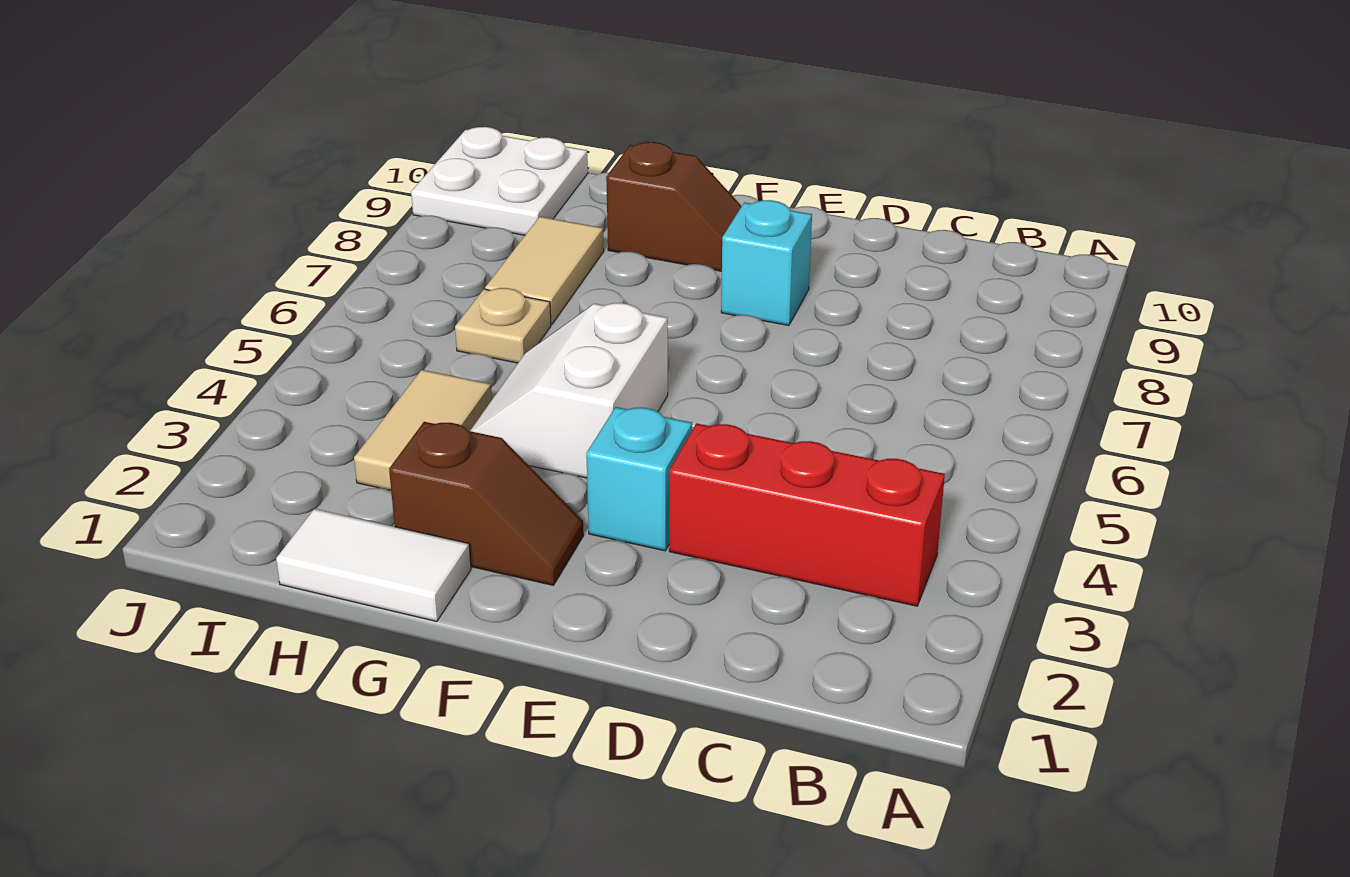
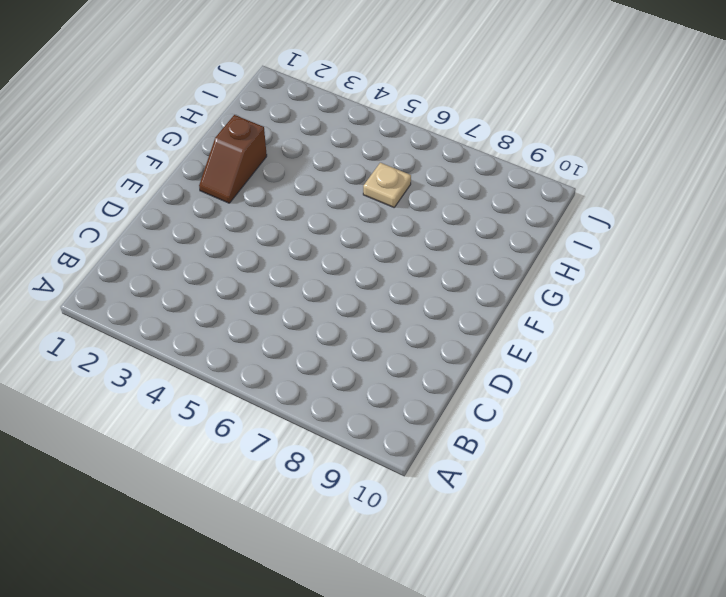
none -> red 1x3 brick [669,423,945,606]
none -> cyan 1x1 brick [586,407,692,551]

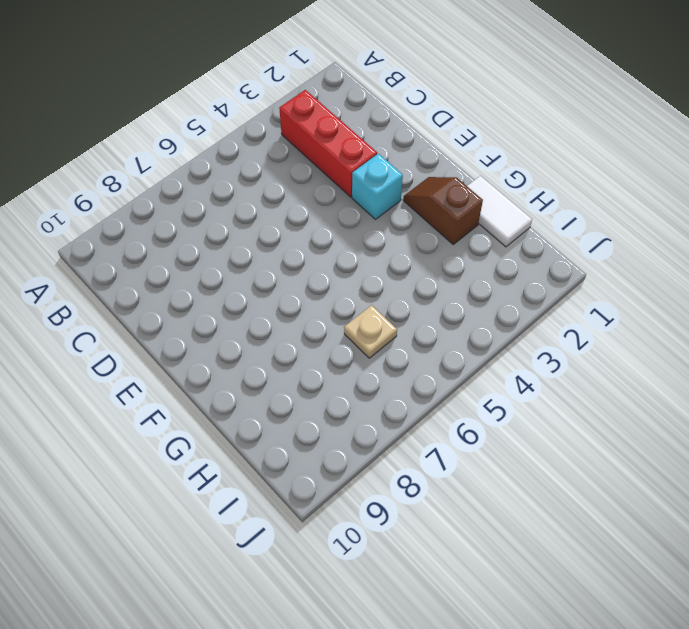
none -> cyan 1x1 brick [721,200,812,326]
none -> white 2x2 slope [470,303,668,478]

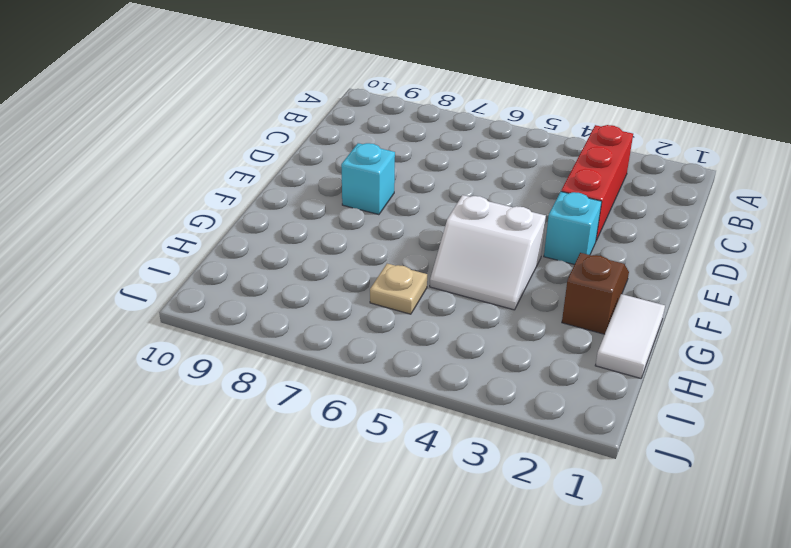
none -> brown 1x2 slope [606,142,742,271]
none -> tan 1x2 tile [354,370,492,490]

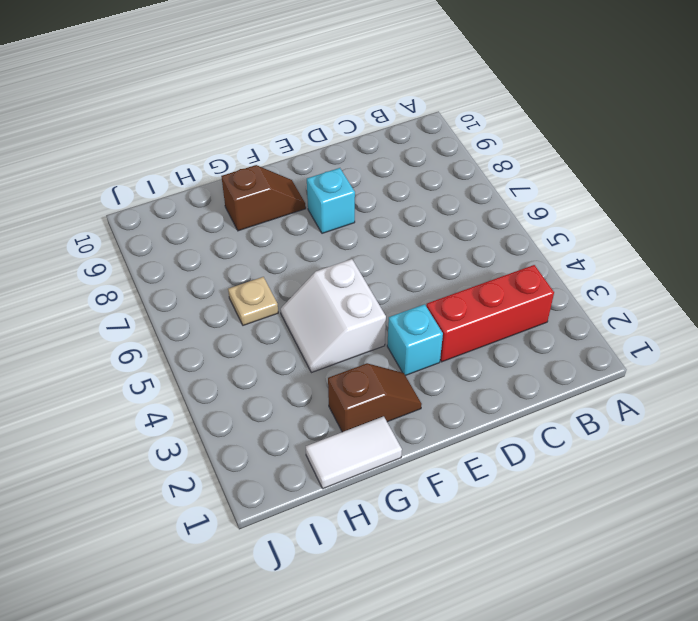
none -> tan 1x2 tile [354,370,492,490]
none -> tan 1x2 tile [485,217,604,324]

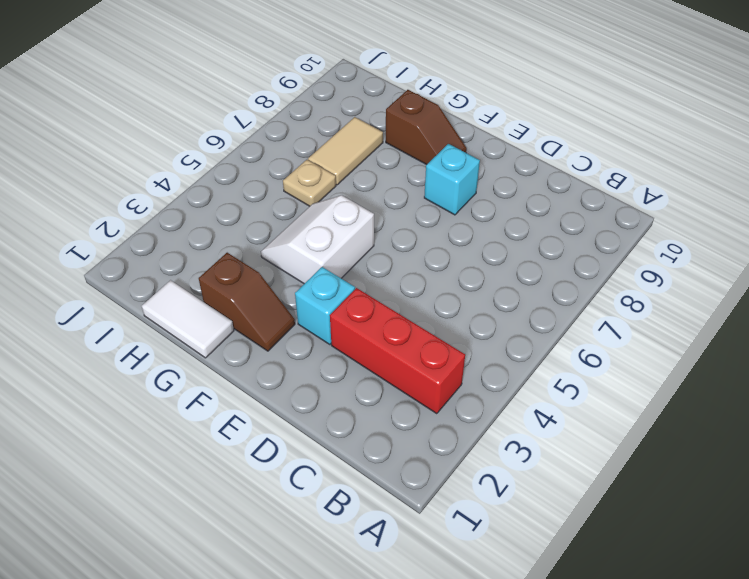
none -> tan 1x2 tile [354,370,492,490]
none -> white 2x2 plate [411,127,588,235]

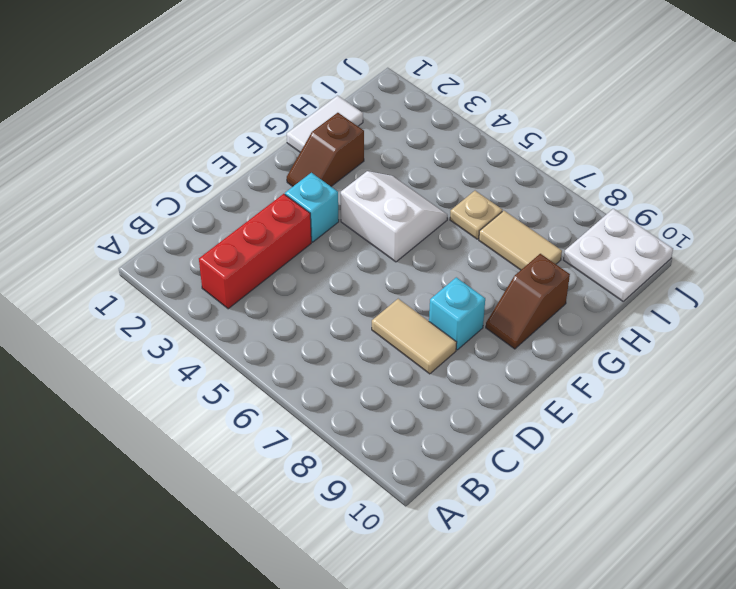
tan 1x2 tile [372,299,457,374] -> tan 1x2 tile moved to [354,370,492,490]

